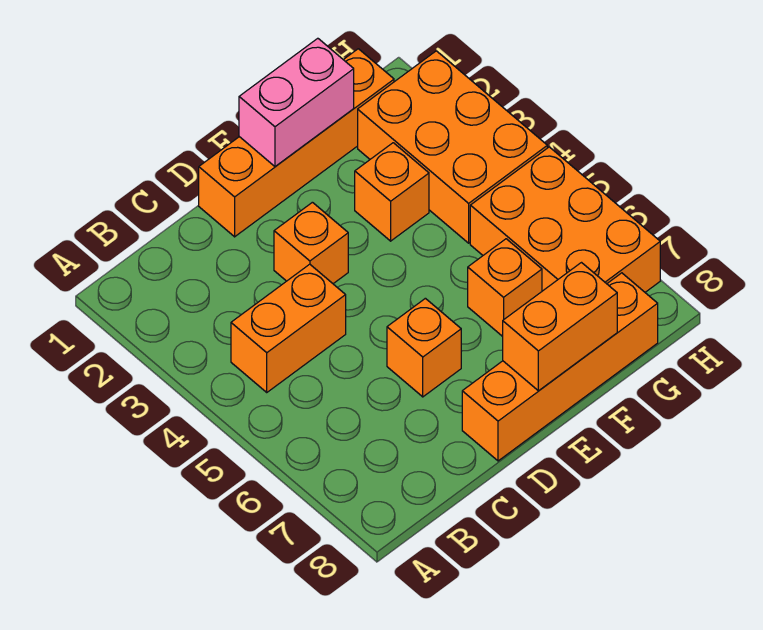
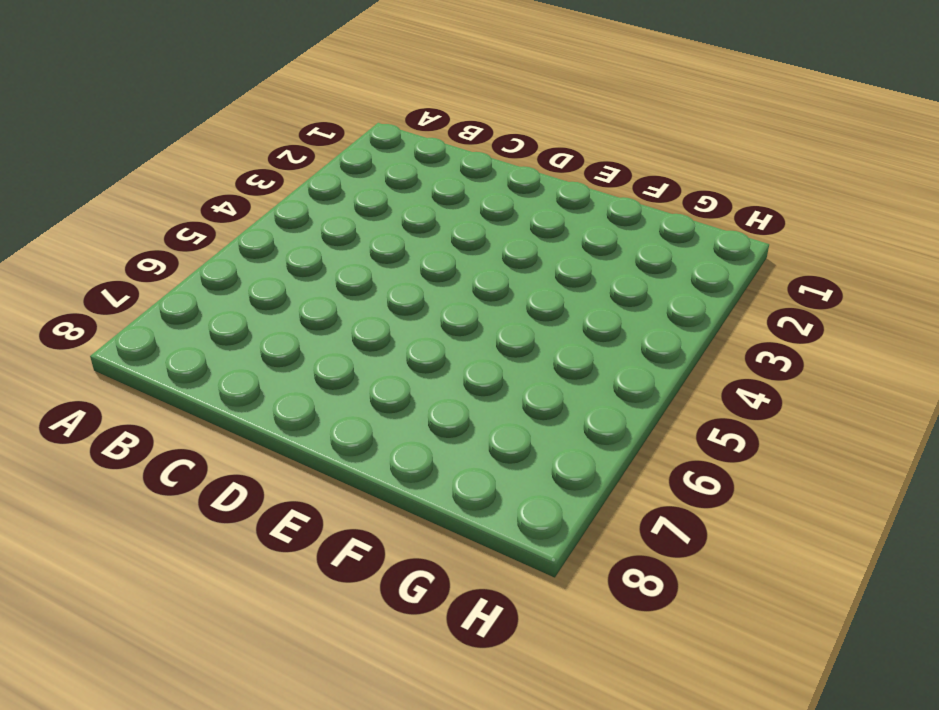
none -> orange 1x2 brick [231,264,346,392]
none -> orange 1x4 brick [199,49,394,237]

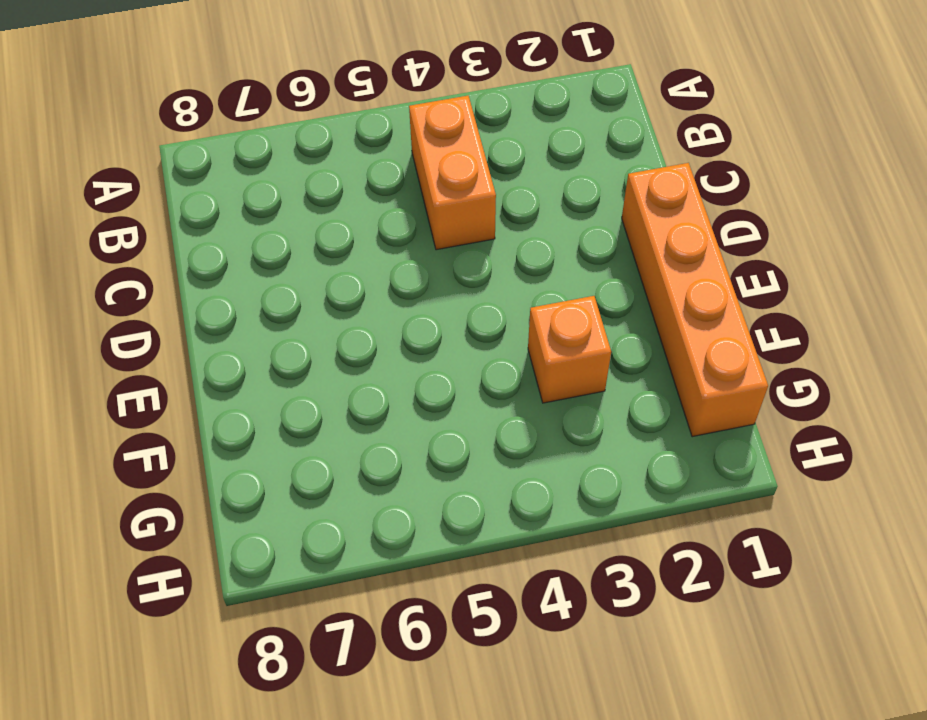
none -> orange 1x1 brick [274,202,348,284]
none -> orange 1x1 brick [387,298,461,397]

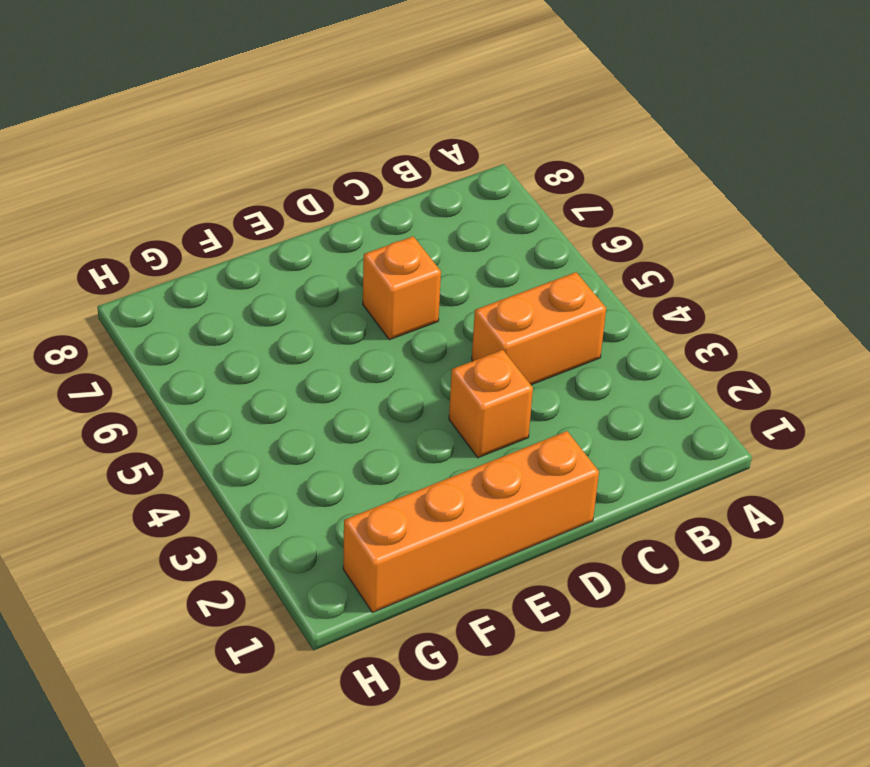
none -> orange 1x4 brick [462,273,658,461]
none -> orange 1x1 brick [355,143,429,241]

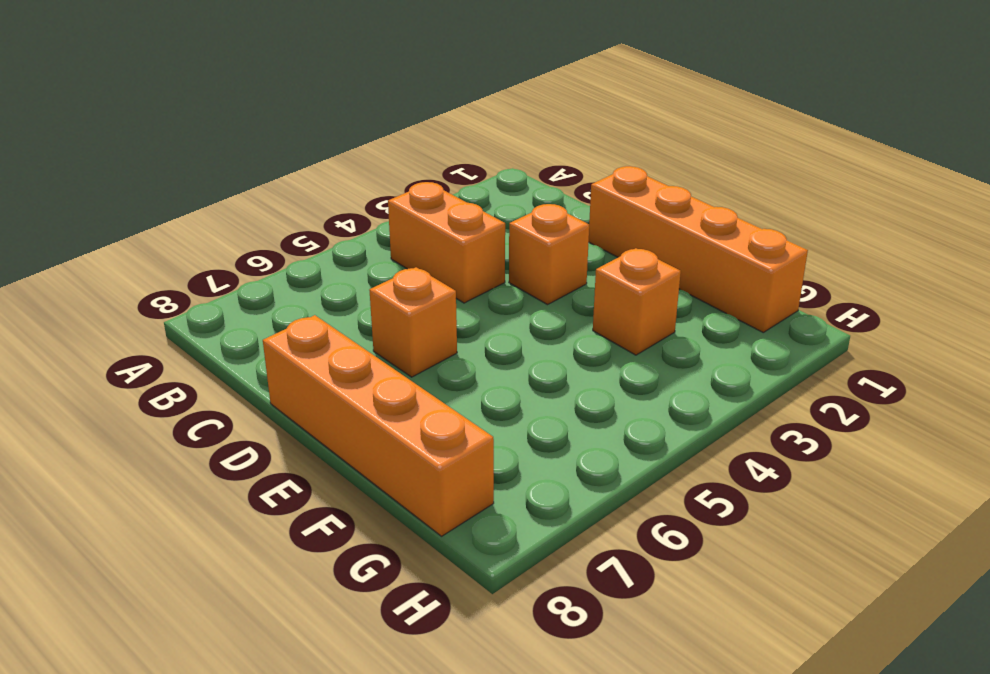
none -> orange 1x1 brick [468,239,542,337]
none -> orange 2x3 brick [358,51,547,243]

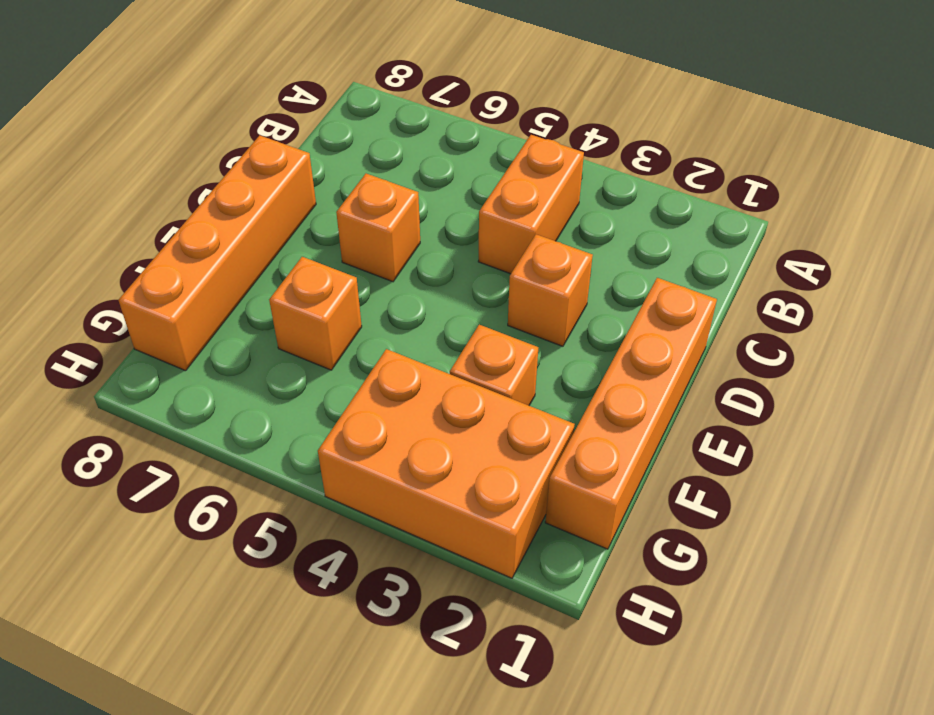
none -> orange 2x3 brick [470,147,660,292]
none -> pink 1x2 brick [239,38,354,166]

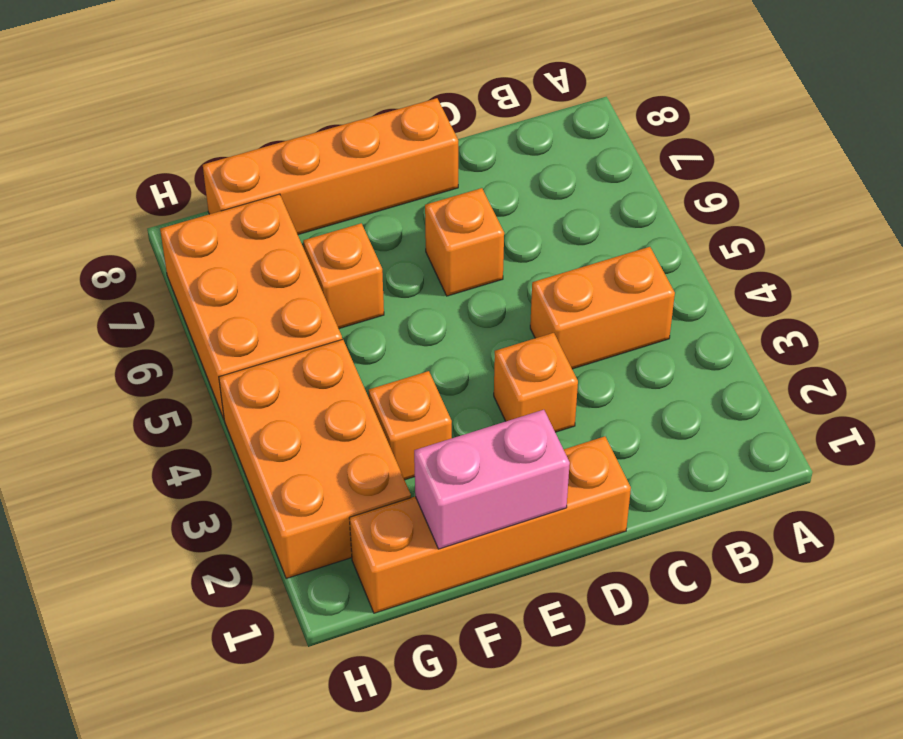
none -> orange 1x2 brick [503,263,617,391]

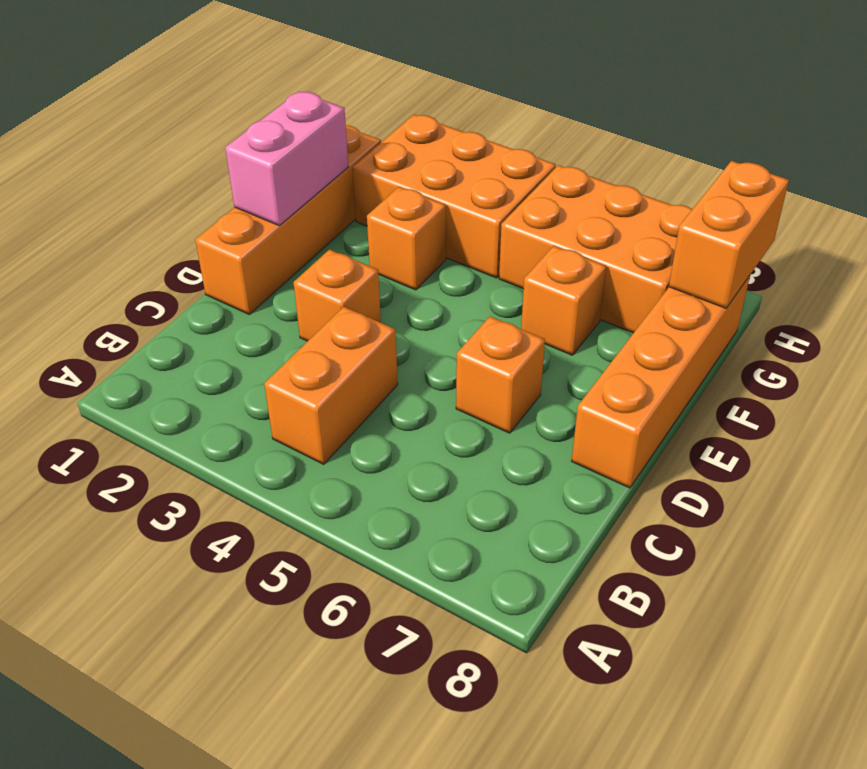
orange 1x2 brick [669,161,789,308] -> orange 1x2 brick moved to [503,263,617,391]

